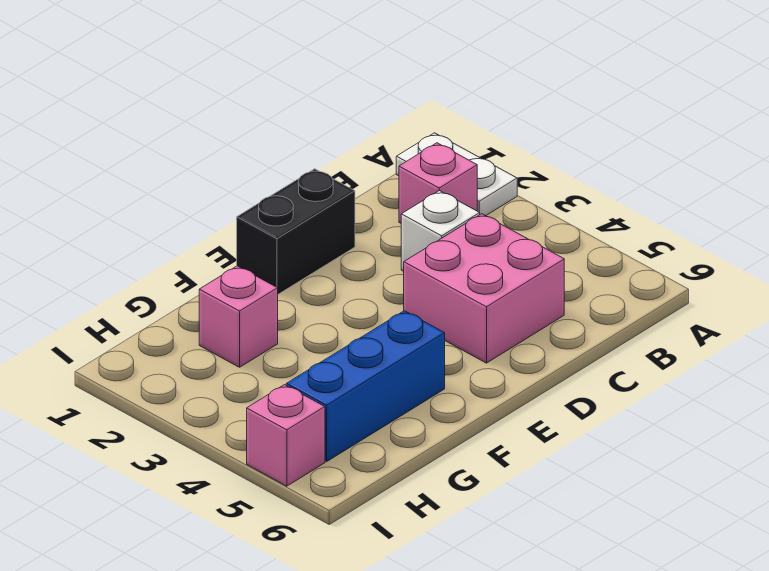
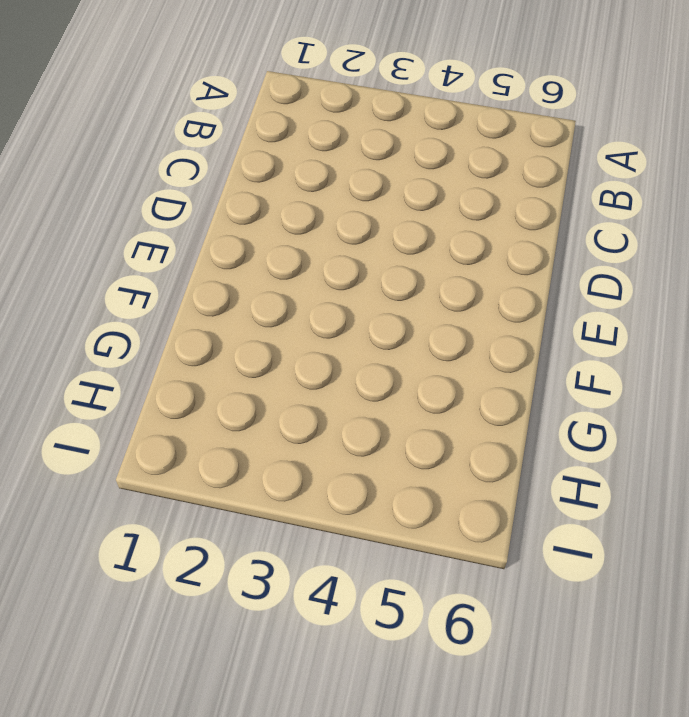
none -> white 1x2 plate [396,133,517,216]
none -> pink 1x1 brick [399,143,477,223]

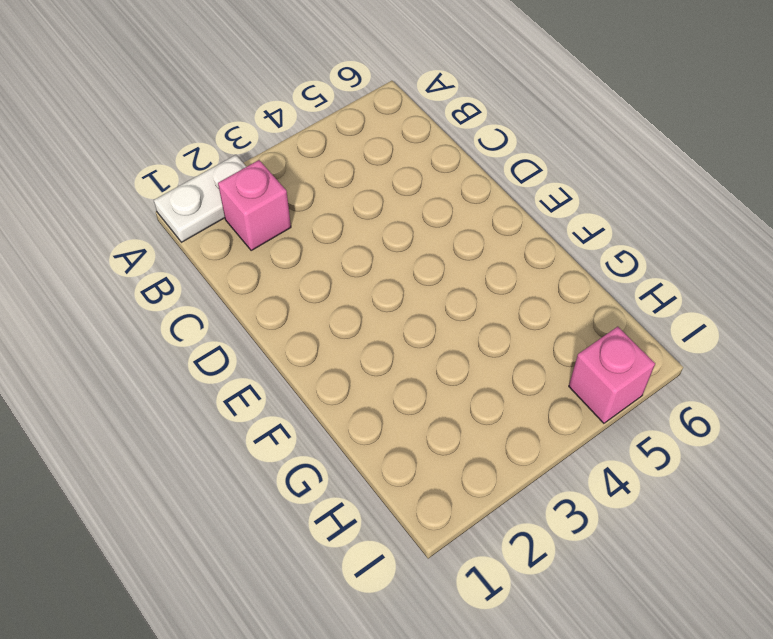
none -> white 1x1 brick [401,191,480,271]
none -> pink 2x2 brick [404,214,564,363]

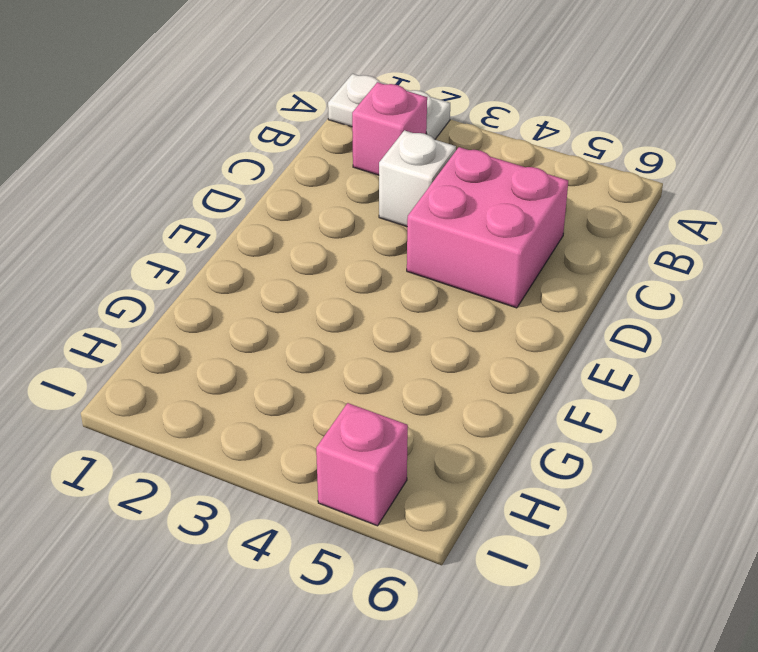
none -> black 1x2 brick [237,169,355,294]
none -> blue 1x3 brick [286,311,445,461]

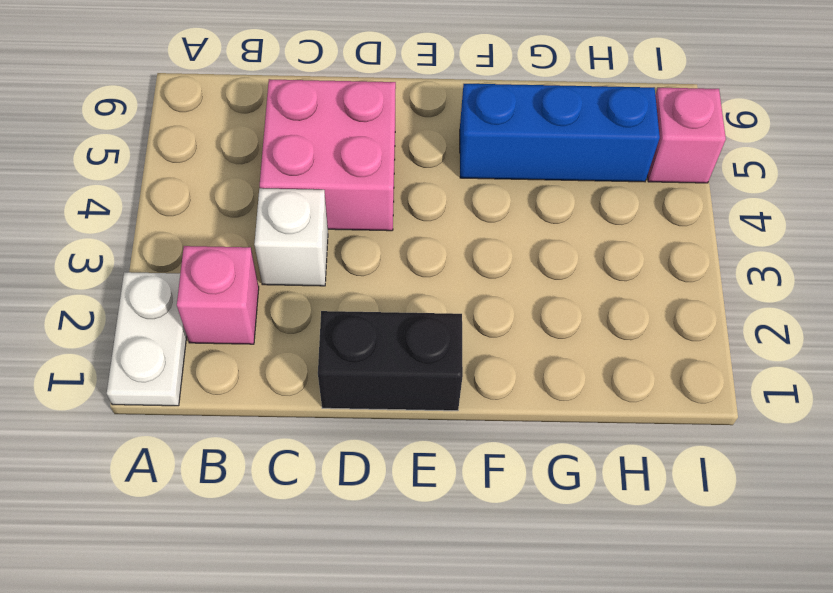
none -> pink 1x1 brick [199,266,278,367]

